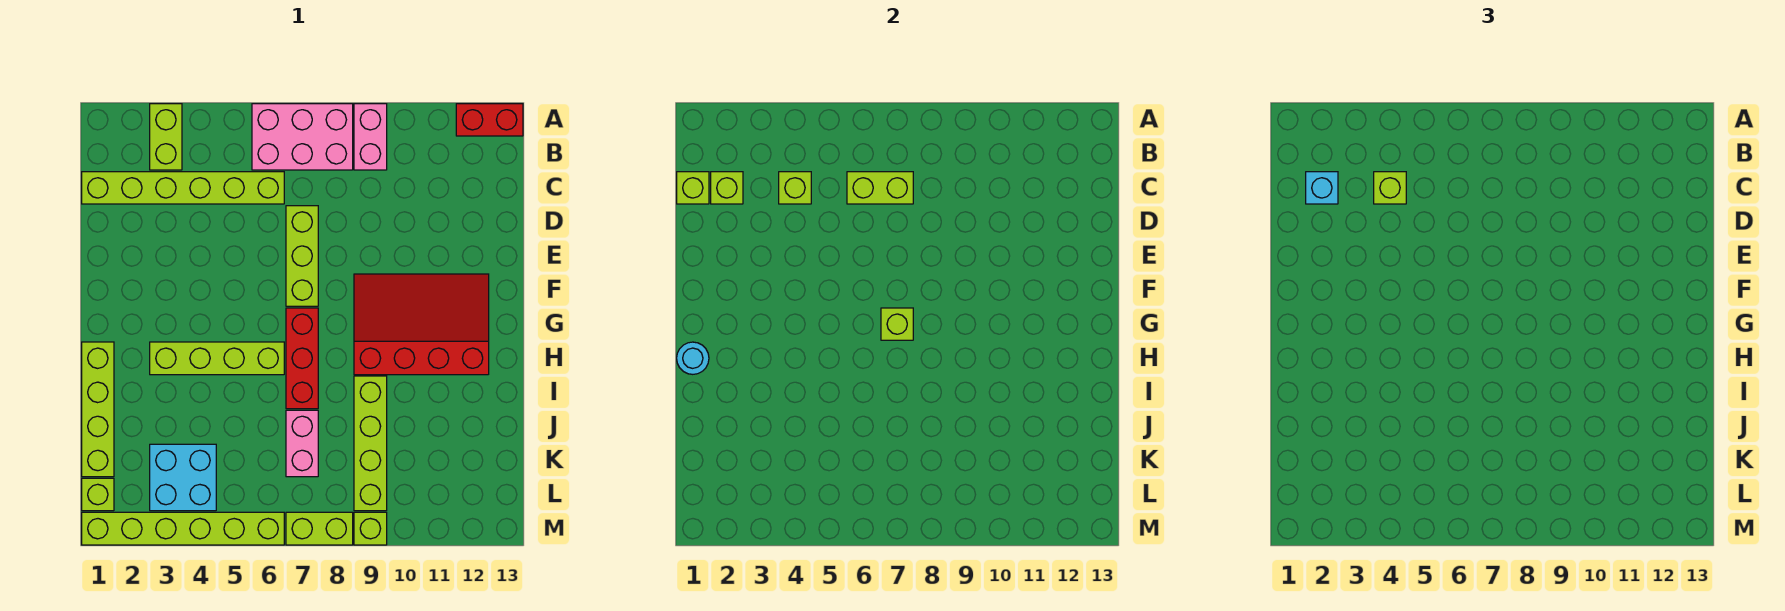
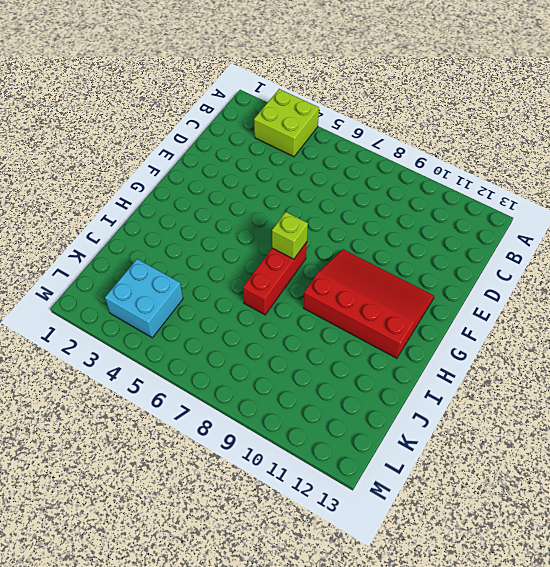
lime 2x2 brick [254,89,319,157] -> lime 1x2 brick [150,104,182,170]
none -> pink 2x3 brick [252,104,353,170]
none -> pink 1x2 brick [354,104,387,170]
none -> red 1x2 brick [456,104,523,136]

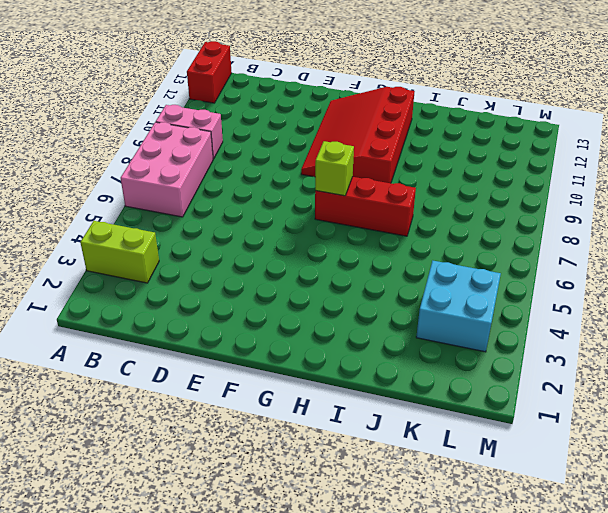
none -> lime 1x6 brick [82,172,284,204]
none -> lime 1x3 brick [286,206,318,306]
none -> lime 1x4 brick [82,342,114,477]

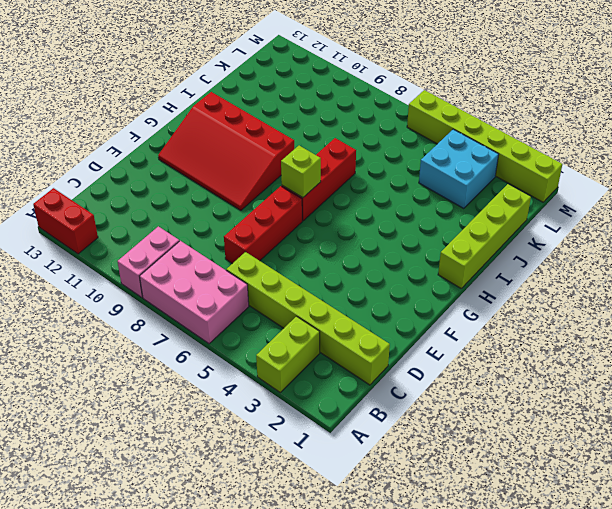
red 1x3 brick [224,186,302,264] -> lime 1x3 brick [286,206,318,306]
none -> lime 1x4 brick [150,342,284,375]
none -> lime 1x4 brick [354,376,387,511]
none -> pink 1x2 brick [286,410,318,477]

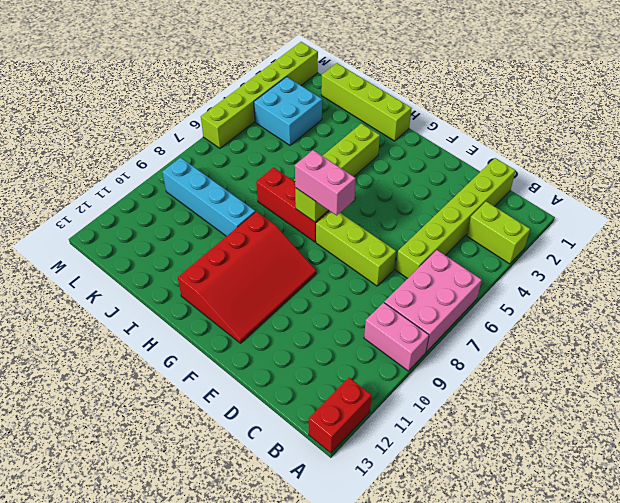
pink 1x2 brick [295,150,356,215] -> pink 1x2 brick moved to [286,410,318,477]
cyan 1x4 brick [163,158,255,236] -> lime 1x4 brick [354,376,387,511]
none -> lime 1x1 brick [82,478,114,511]
none -> lime 1x2 brick [286,512,353,545]
none -> lime 1x1 brick [354,512,387,545]

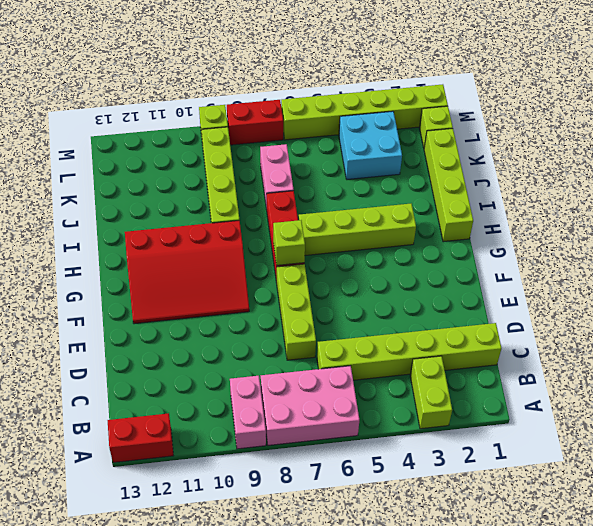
red 1x2 brick [227,100,283,145] -> lime 1x2 brick [286,512,353,545]
none -> lime 1x1 brick [677,172,709,204]
none -> lime 1x1 brick [711,172,743,204]
none -> lime 1x1 brick [779,172,811,204]

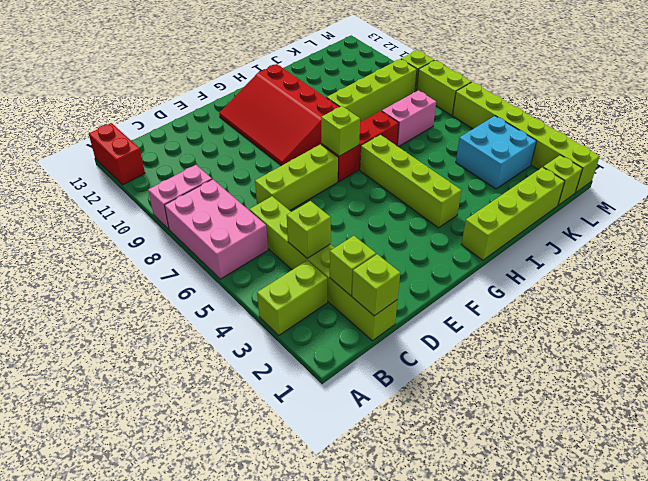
none -> lime 1x2 brick [847,172,913,204]
none -> cyan 1x1 round brick [677,342,709,374]
none -> cyan 1x1 brick [1306,172,1338,204]

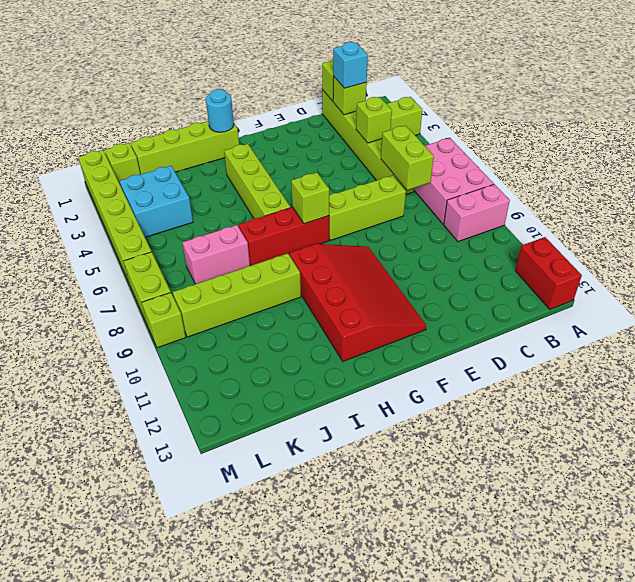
none -> lime 1x1 brick [1374,172,1406,204]

